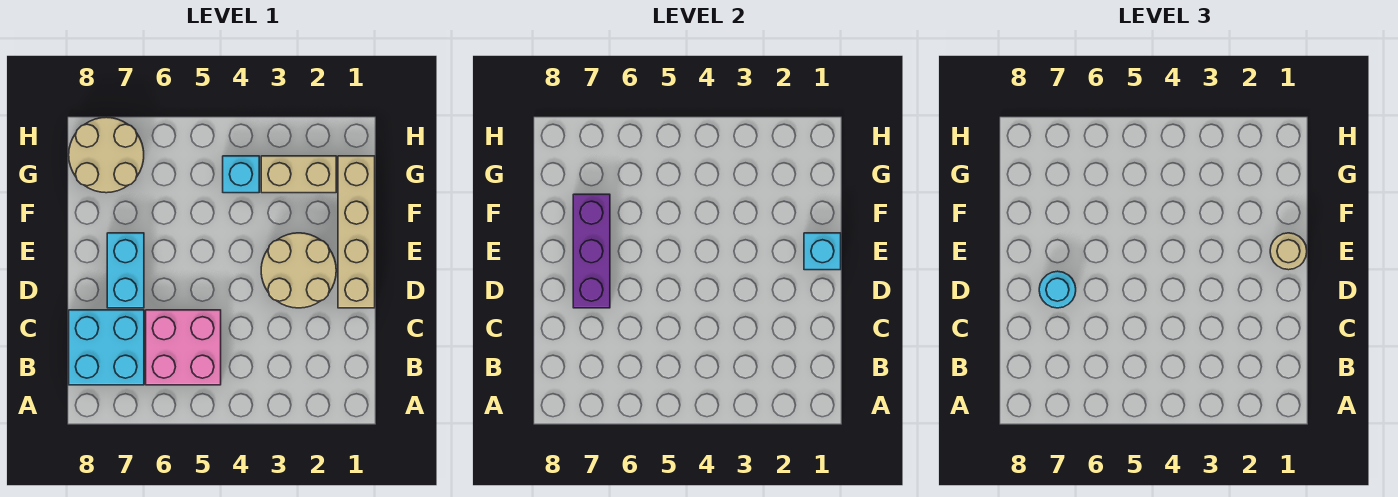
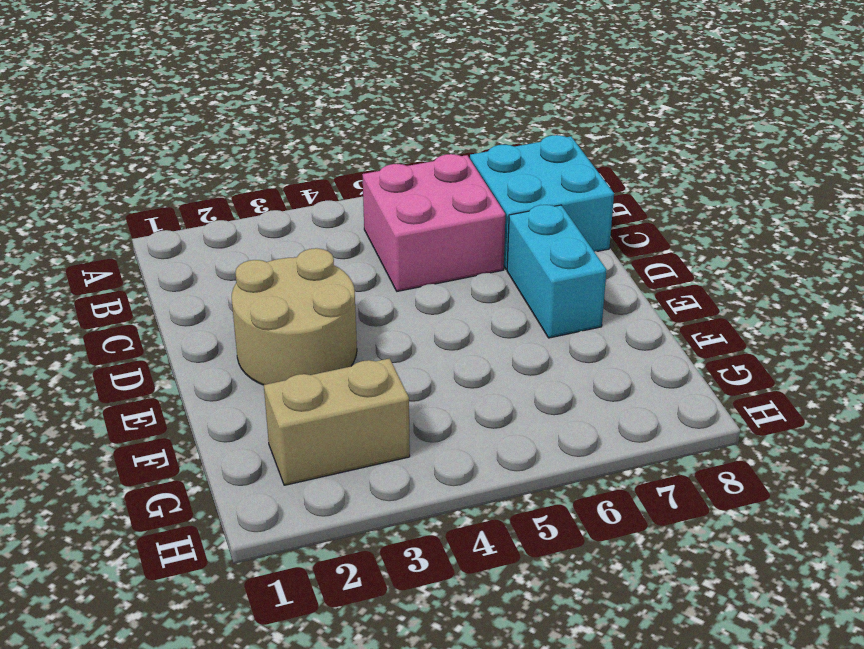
none -> tan 1x4 brick [338,156,375,308]
none -> cyan 1x1 brick [223,156,259,193]
none -> tan 2x2 round brick [69,117,144,193]

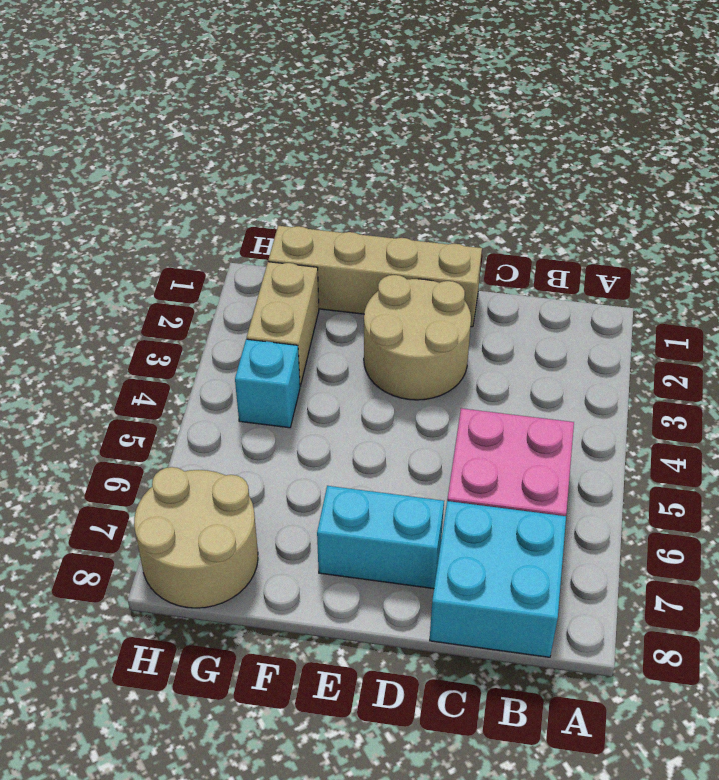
none -> purple 1x3 brick [573,194,610,308]
none -> cyan 1x1 brick [804,233,841,270]
none -> cyan 1x1 round brick [1039,271,1076,308]

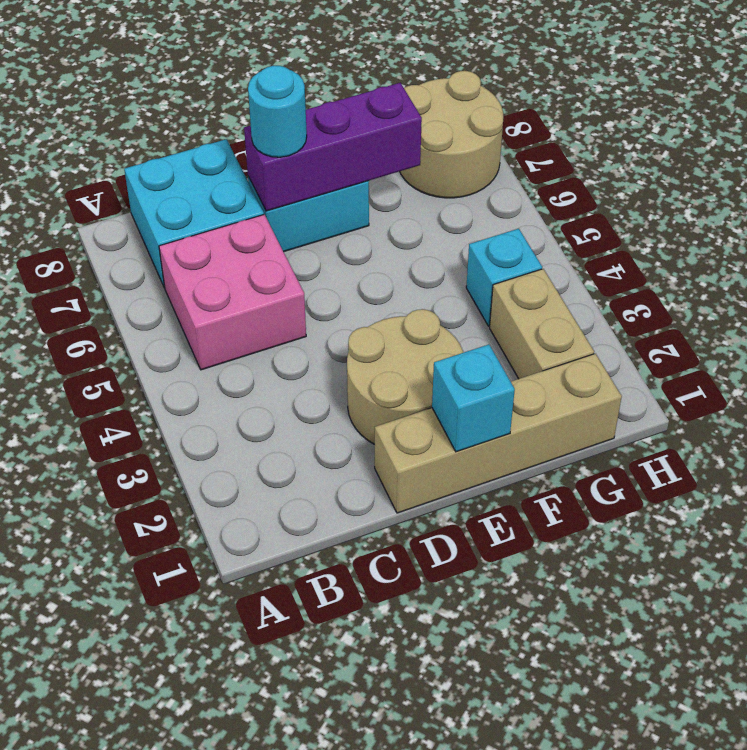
none -> tan 1x1 round brick [1270,233,1307,270]

